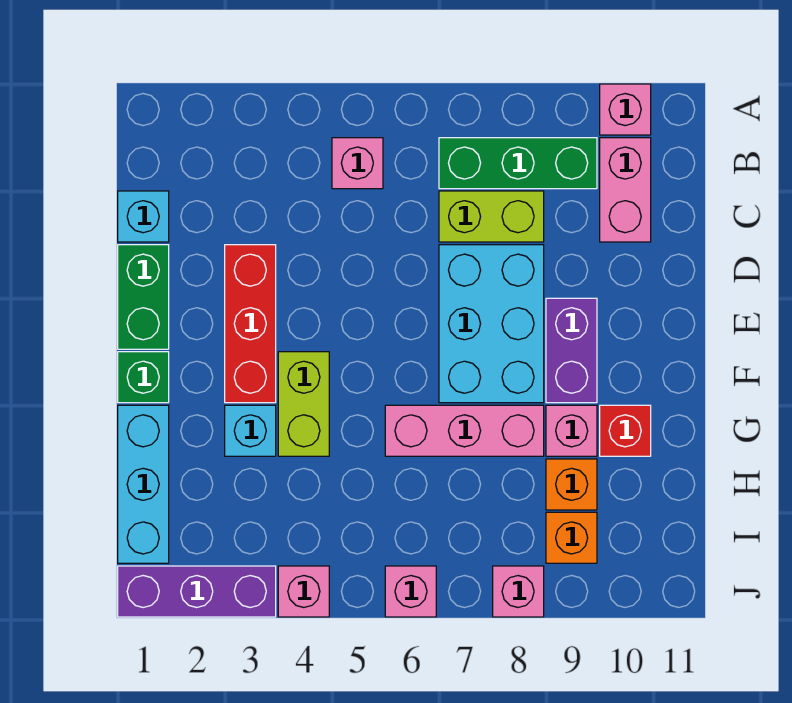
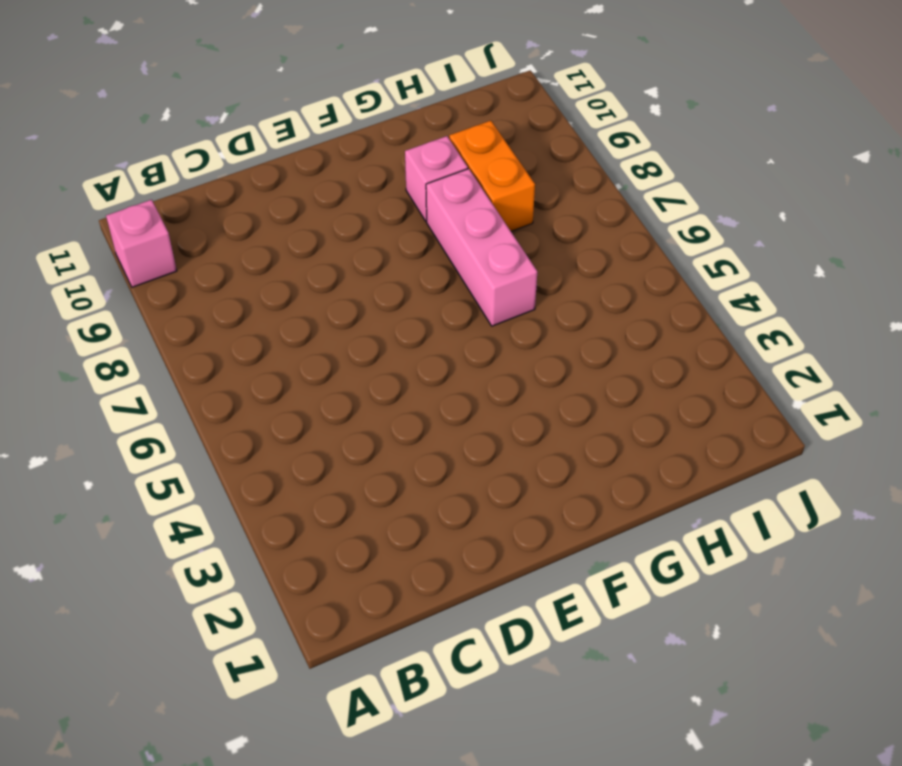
orange 1x2 brick [449,121,535,231] -> orange 1x1 brick [546,459,597,510]
none -> pink 1x1 brick [332,138,383,189]
none -> green 1x3 brick [439,138,597,189]
none -> pink 1x2 brick [600,138,651,242]

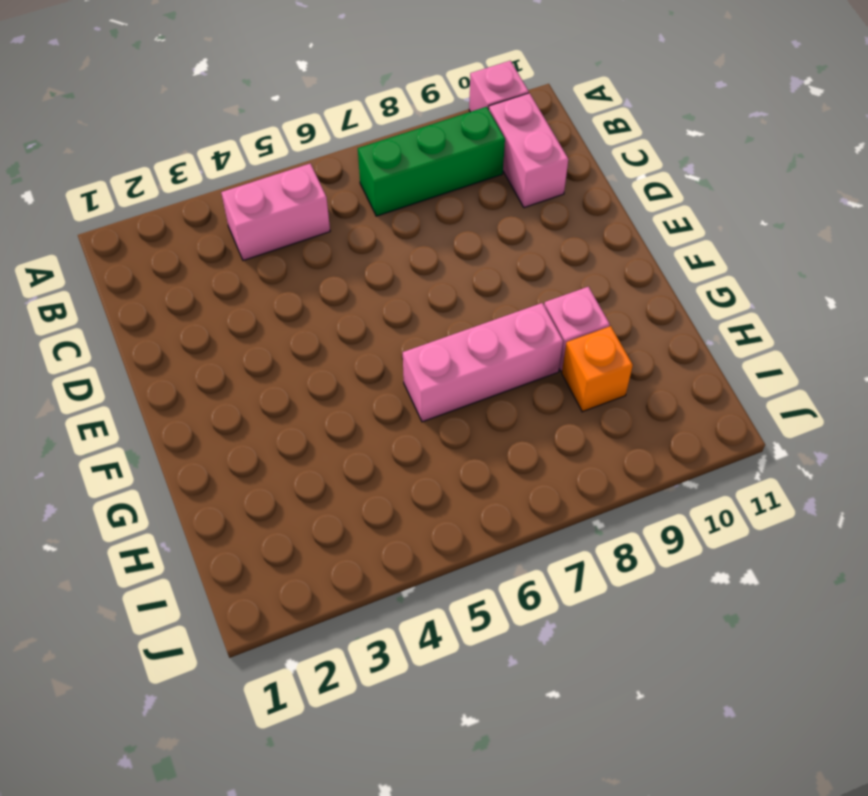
pink 1x2 brick [221,164,330,261] -> pink 1x1 brick [332,138,383,189]
none -> cyan 1x1 brick [118,191,169,242]
none -> lime 1x2 brick [439,191,544,242]
none -> green 1x2 brick [118,245,169,349]

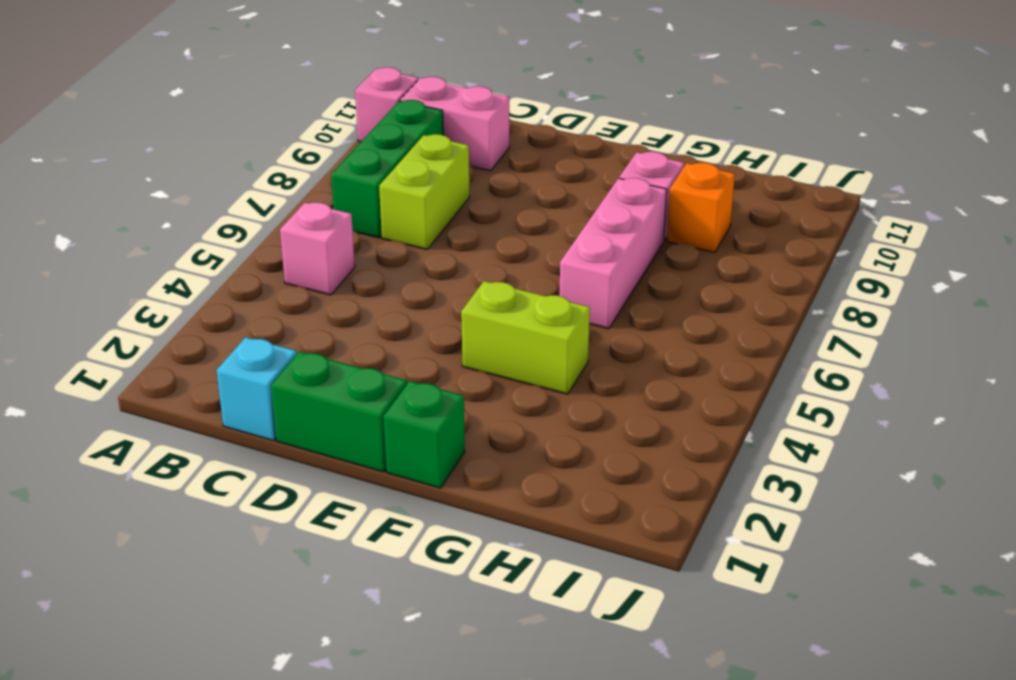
none -> red 1x3 brick [225,245,276,403]
none -> cyan 2x3 brick [439,245,544,403]
none -> purple 1x2 brick [546,298,597,403]

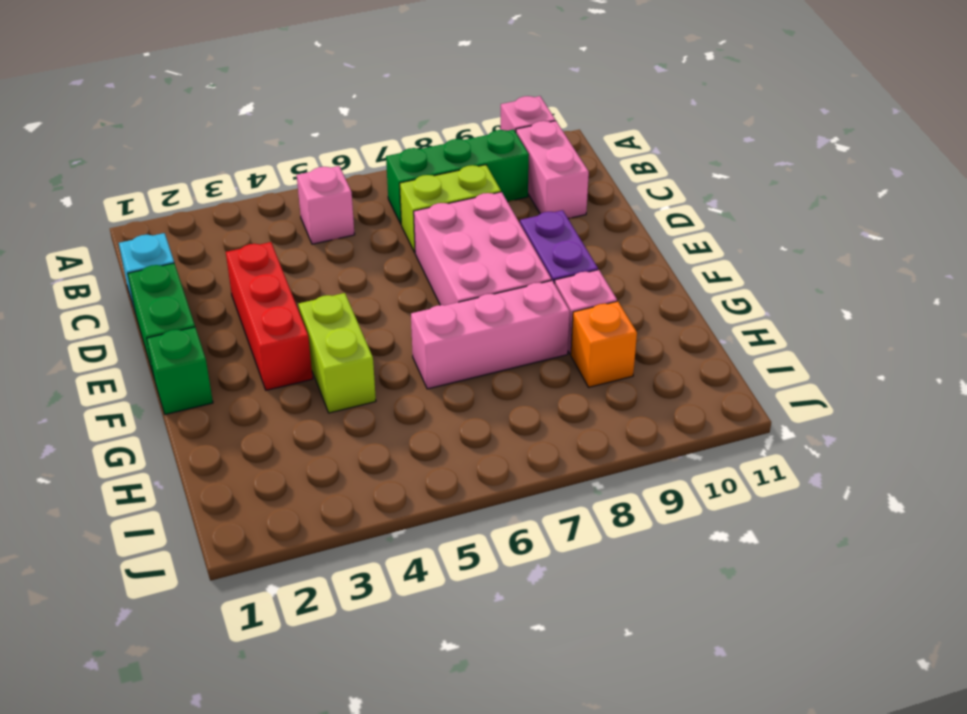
pink 2x3 brick [414,192,551,305] -> cyan 2x3 brick [439,245,544,403]
none -> cyan 1x3 brick [118,405,169,563]
none -> cyan 1x1 brick [225,405,276,456]
none -> red 1x1 brick [600,405,651,456]

